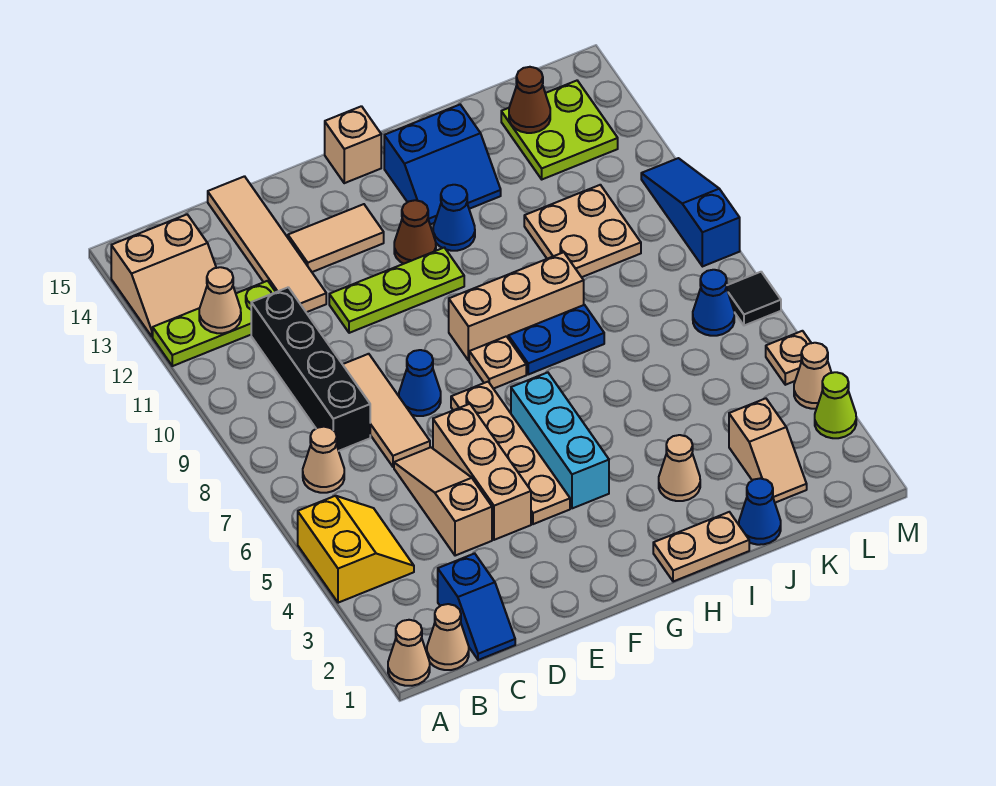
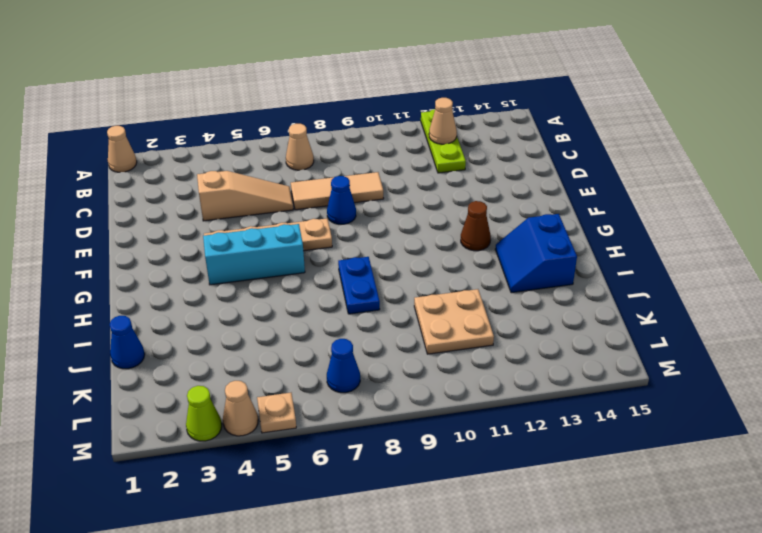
none -> yellow 2x2 slope [298,496,414,603]
none -> tan 2x2 slope [111,215,216,336]
none -> tan 1x1 cone [427,604,469,670]
none -> blue 1x2 slope [438,553,515,660]

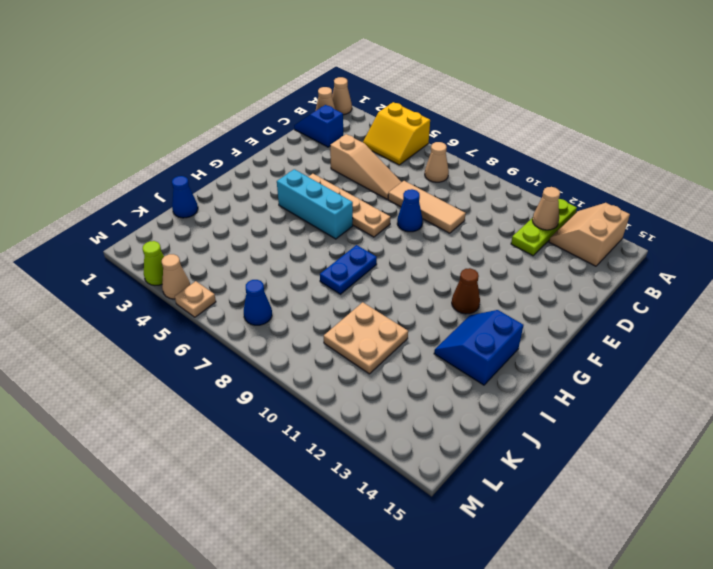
none -> black 1x4 brick [251,287,370,451]
none -> tan 1x4 tile [208,176,326,312]
none -> tan 1x3 brick [433,404,531,540]
none -> lime 1x3 plate [329,248,464,333]

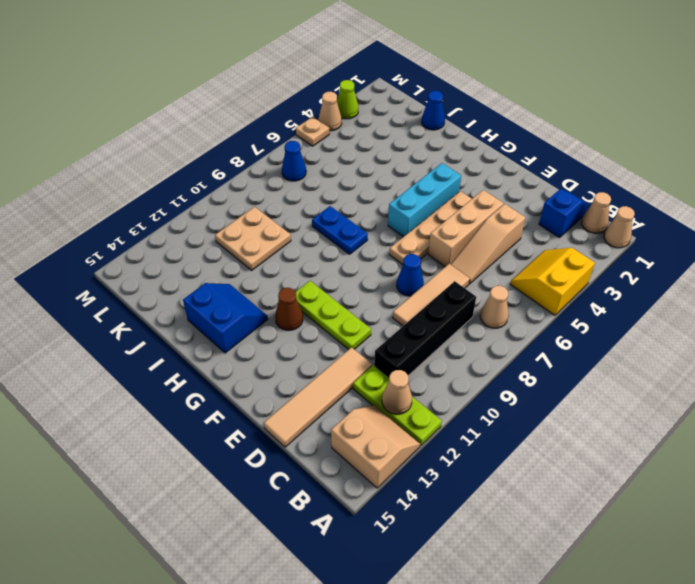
none -> tan 1x2 tile [288,204,384,272]
none -> tan 1x1 plate [469,336,526,389]
none -> tan 1x3 brick [449,252,584,361]
none -> tan 1x1 brick [325,106,381,183]

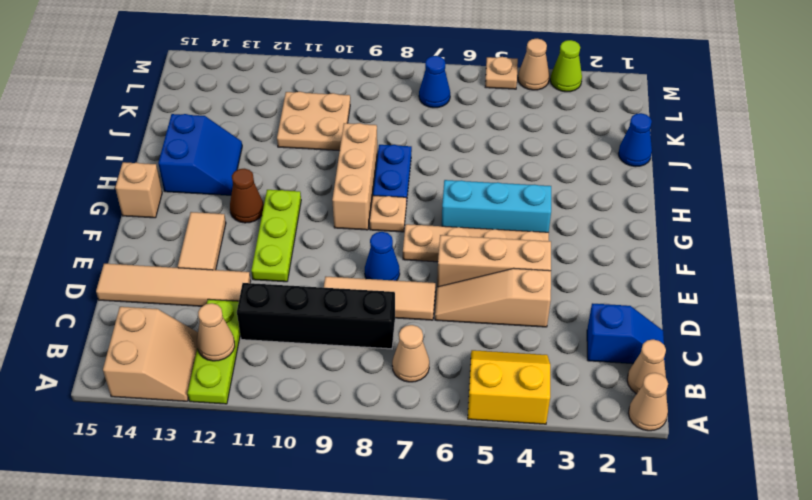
none -> tan 1x2 plate [653,512,749,582]
none -> blue 1x1 cone [433,185,475,251]
none -> tan 1x1 cone [659,435,700,501]
none -> tan 1x2 slope [729,398,807,503]

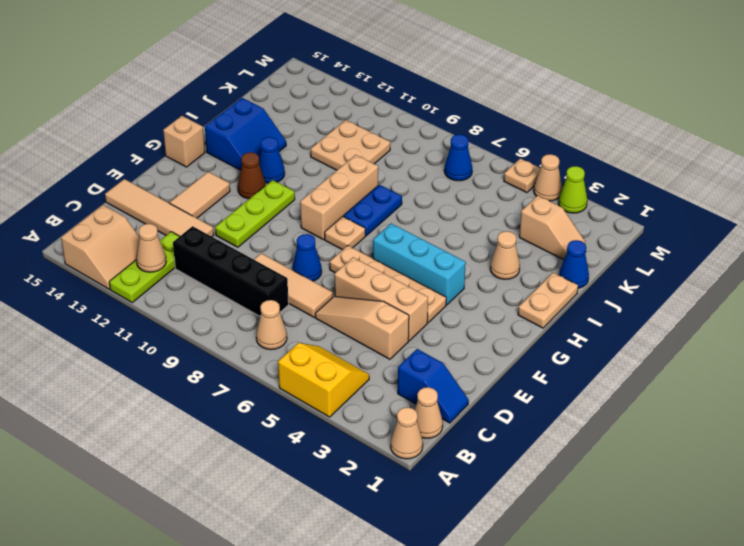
none -> lime 2x2 plate [501,81,618,179]
none -> black 1x1 tile [726,272,781,326]
none -> blue 1x3 slope [641,158,740,267]
none -> brown 1x1 cone [509,67,550,133]

